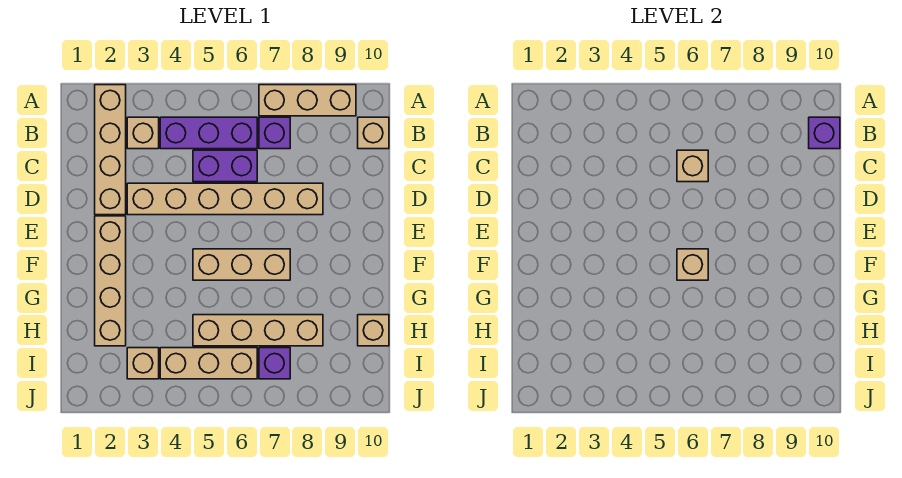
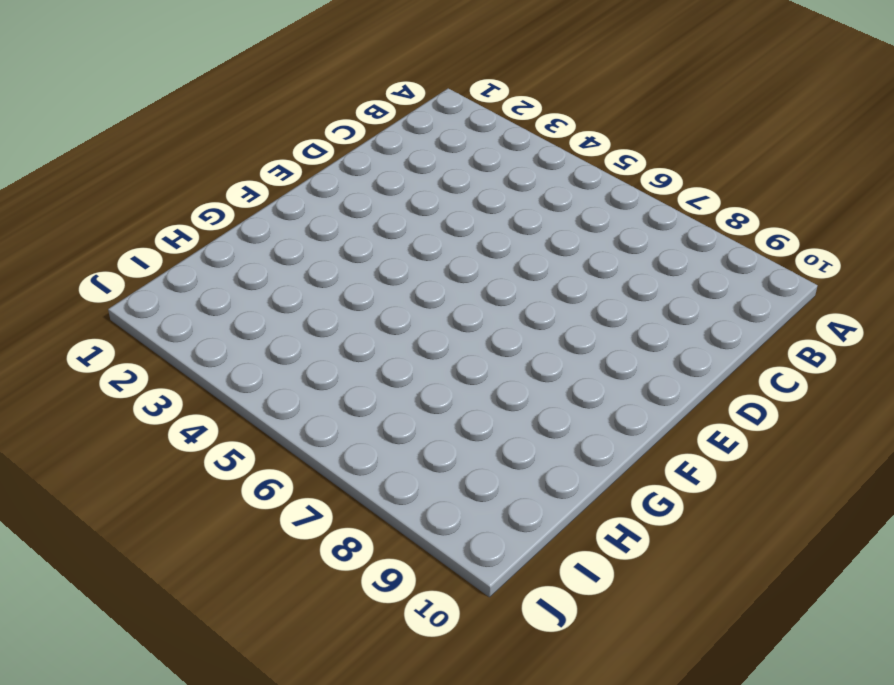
none -> tan 1x4 brick [95,85,126,215]
none -> tan 1x3 brick [259,85,356,116]
none -> tan 1x1 brick [127,117,159,149]

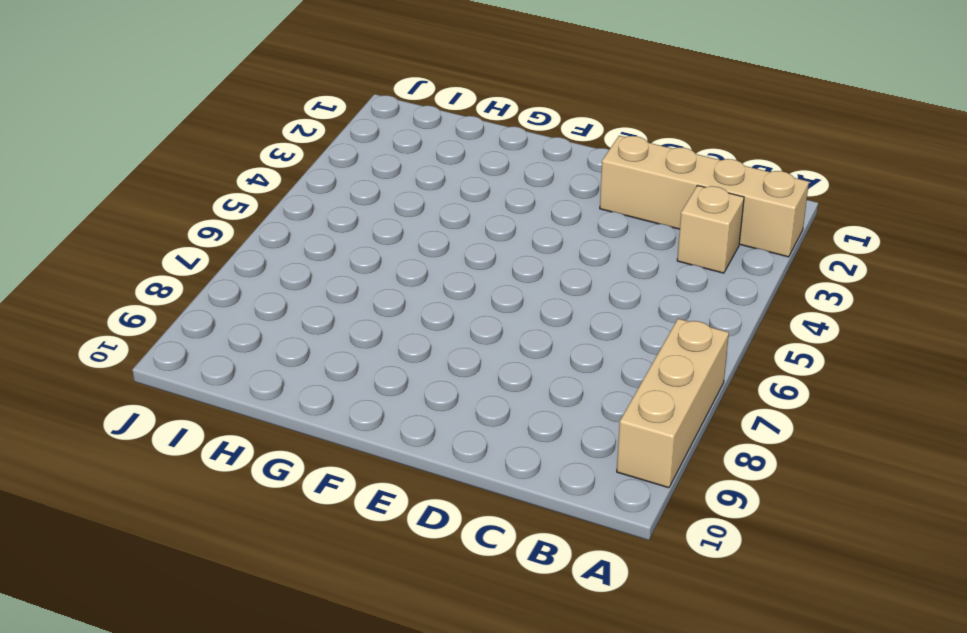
none -> purple 1x3 brick [160,117,257,149]
none -> purple 1x1 brick [259,117,290,149]
none -> tan 1x1 brick [358,117,389,149]

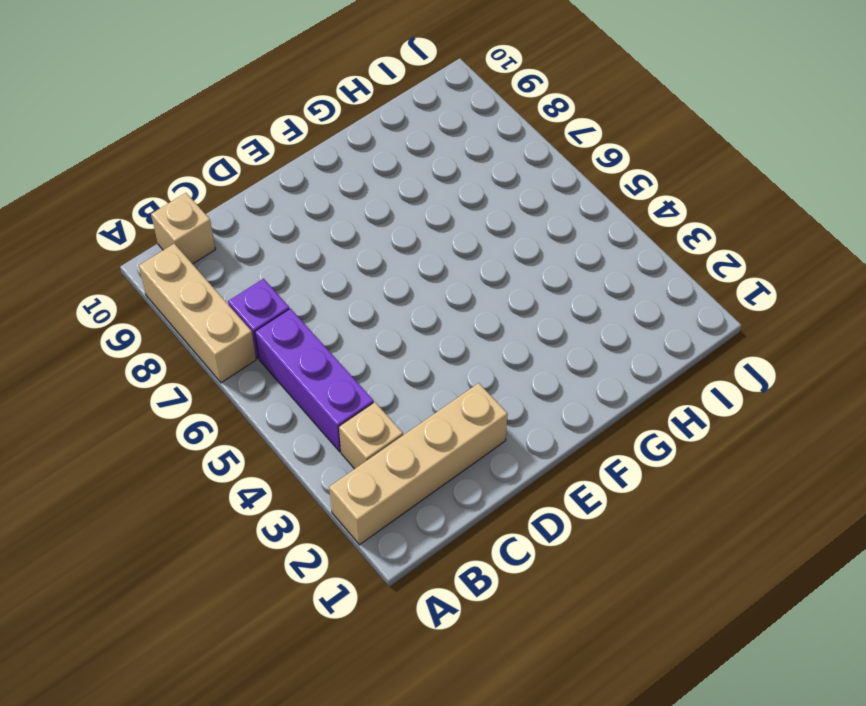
none -> purple 1x2 brick [193,150,257,182]
none -> tan 1x6 brick [127,183,323,215]
none -> tan 1x4 brick [95,216,126,346]

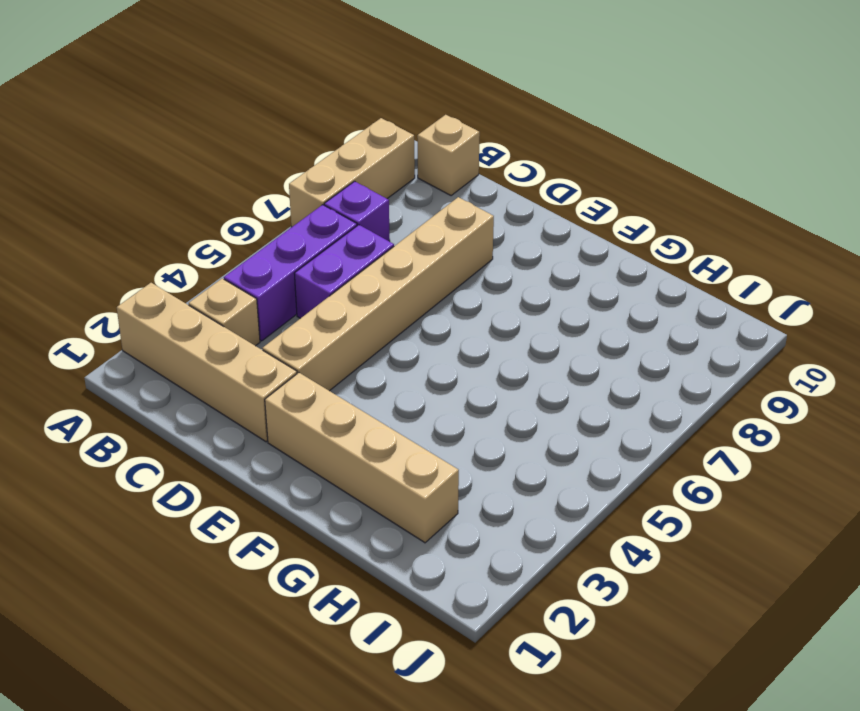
none -> tan 1x3 brick [193,249,290,280]
none -> tan 1x4 brick [193,315,323,346]
none -> tan 1x1 brick [358,315,389,346]

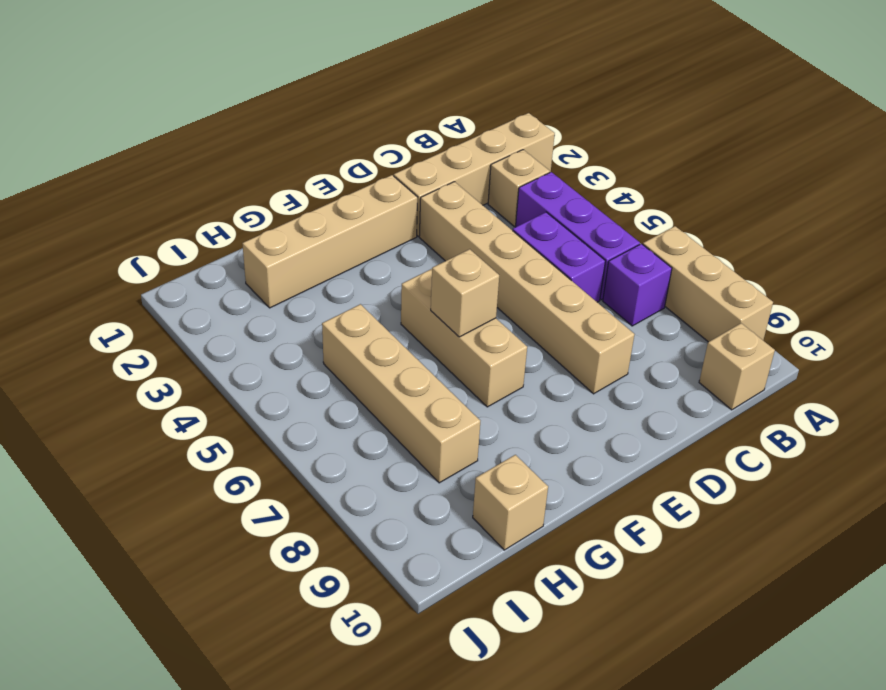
none -> tan 1x1 brick [127,348,159,379]
none -> tan 1x3 brick [160,348,257,379]
none -> purple 1x1 brick [259,348,290,379]

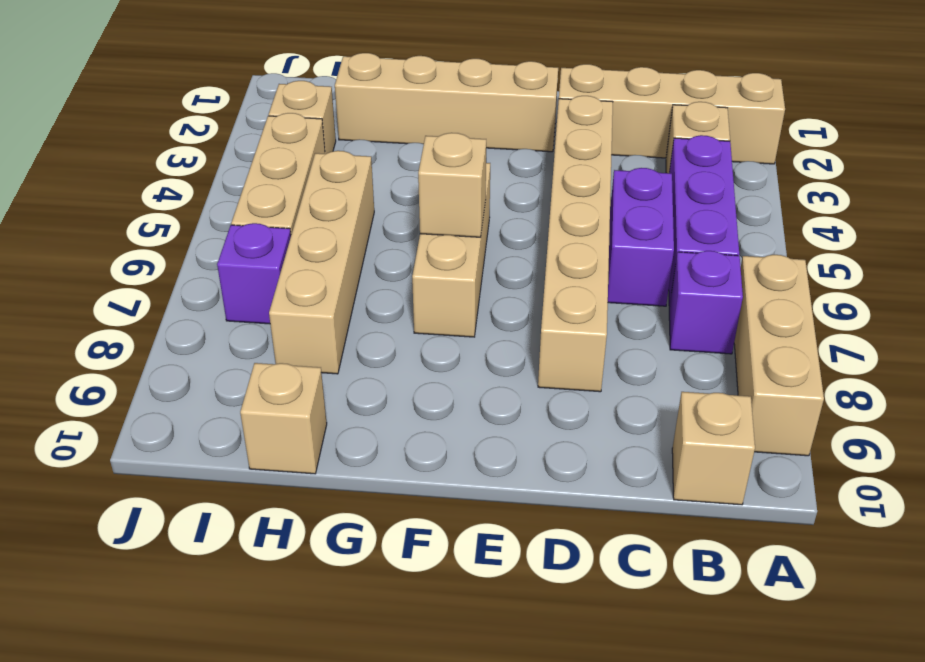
none -> purple 1x1 brick [809,117,840,149]
none -> tan 1x1 brick [677,150,708,182]

